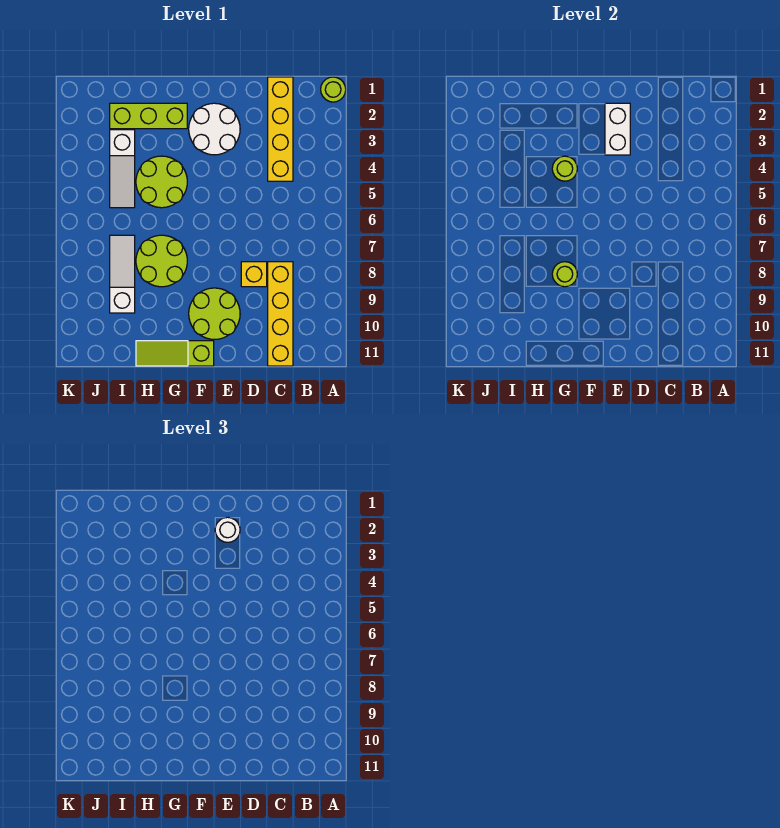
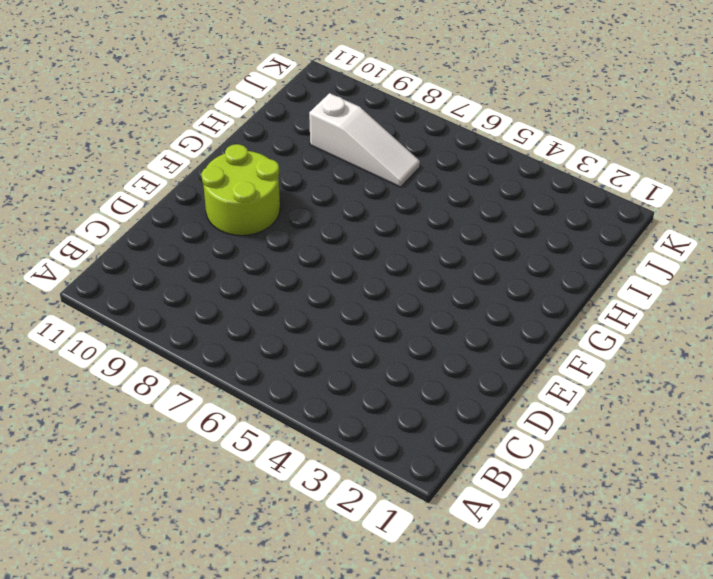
none -> lime 1x1 round brick [321,77,346,102]
none -> yellow 1x4 brick [268,77,293,181]
none -> yellow 1x4 brick [268,262,293,366]

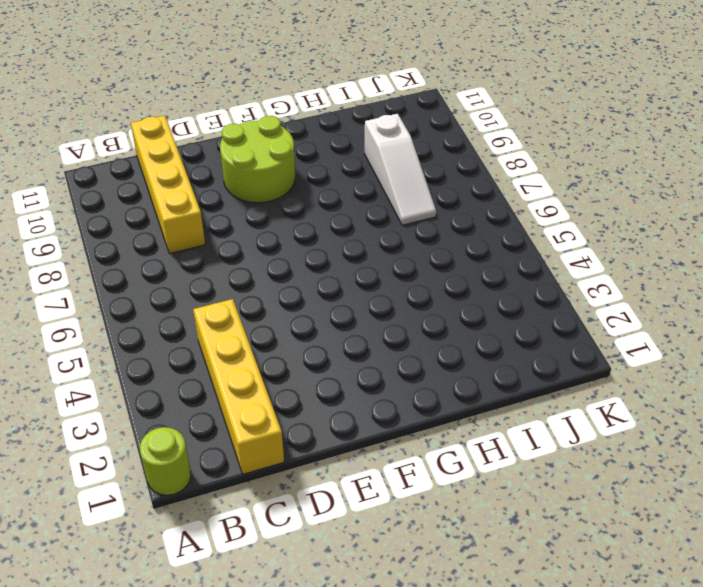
none -> yellow 1x1 brick [241,262,267,287]
none -> white 2x2 round brick [189,103,240,155]
none -> lime 1x3 slope [136,341,214,366]

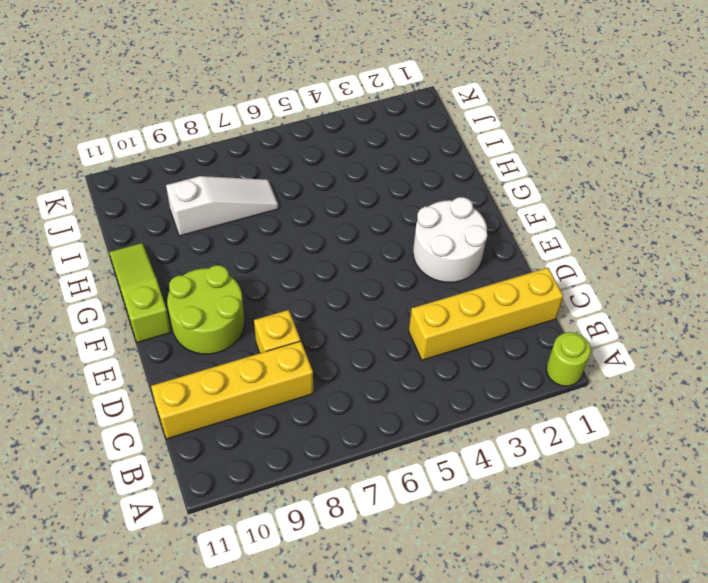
none -> lime 1x3 brick [110,103,187,129]
none -> lime 2x2 round brick [136,156,187,208]
none -> lime 2x2 round brick [136,235,187,287]

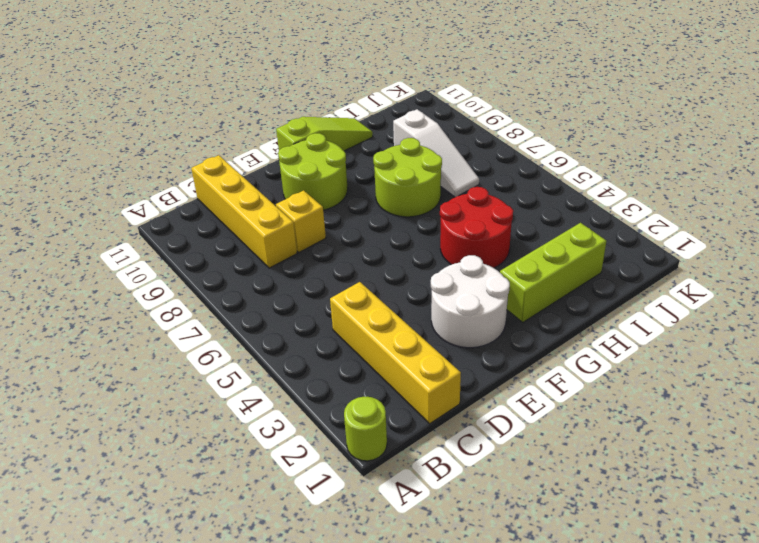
red 2x2 round brick [440,187,513,268] -> lime 2x2 round brick [136,156,187,208]
none -> white 1x3 slope [110,130,135,208]
none -> white 1x2 brick [605,103,630,155]
none -> lime 1x1 round brick [552,156,577,181]

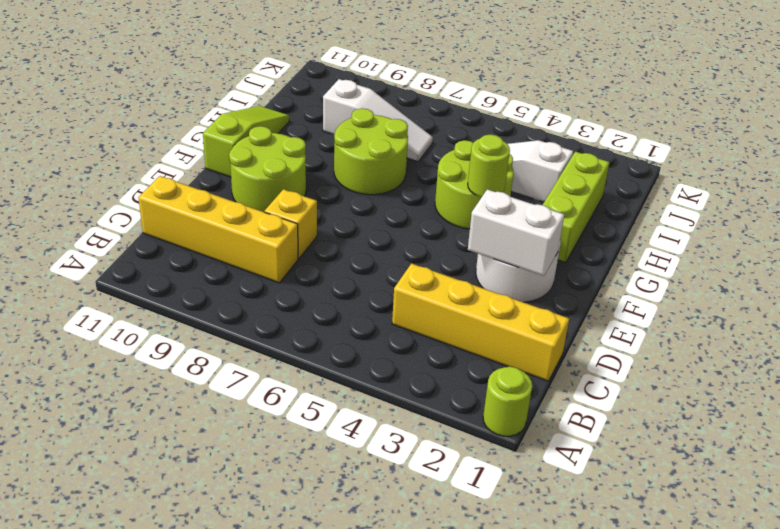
none -> lime 1x1 round brick [552,262,577,287]
none -> white 1x1 round brick [215,517,240,542]

